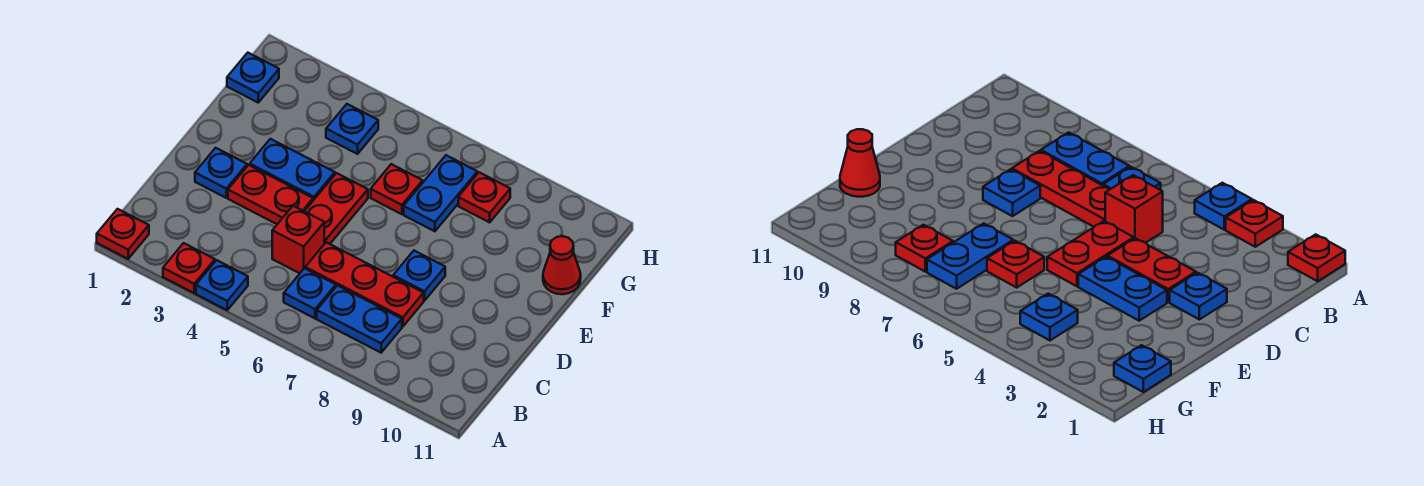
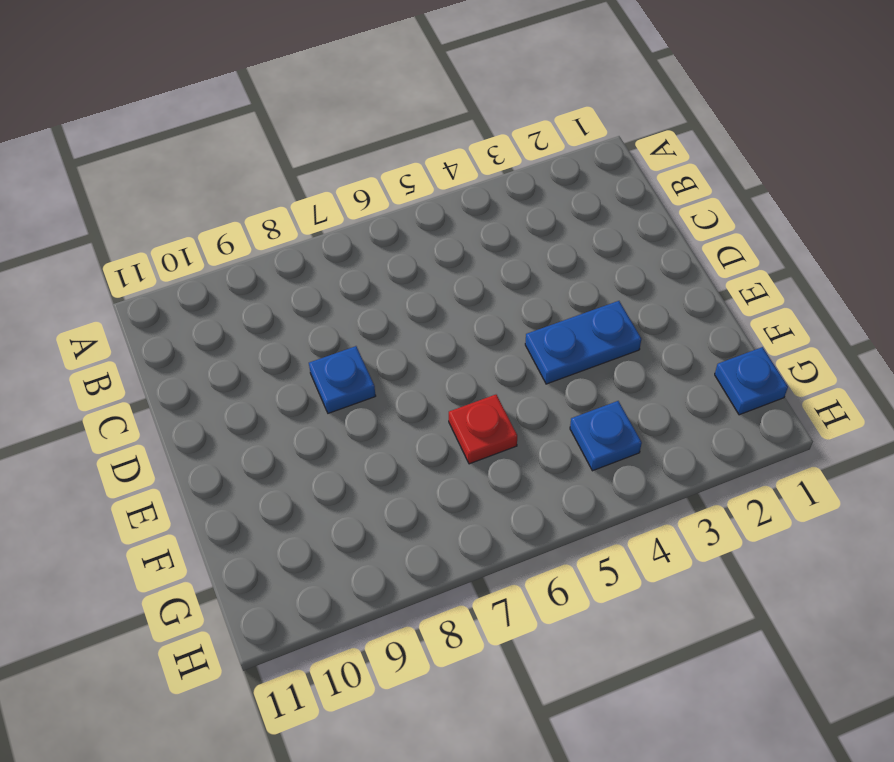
none -> red 1x1 plate [97,209,149,259]
none -> red 1x1 plate [163,243,215,293]
none -> blue 1x1 plate [196,260,248,310]

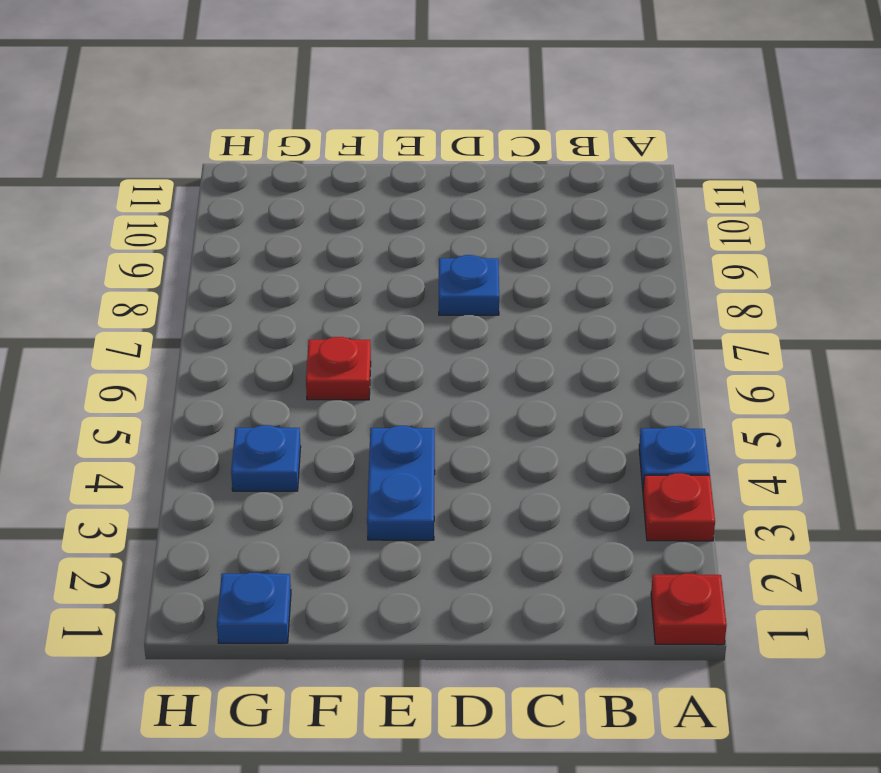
none -> blue 1x1 plate [284,268,336,318]
none -> blue 1x2 plate [317,286,402,353]
none -> red 1x1 brick [272,206,324,273]

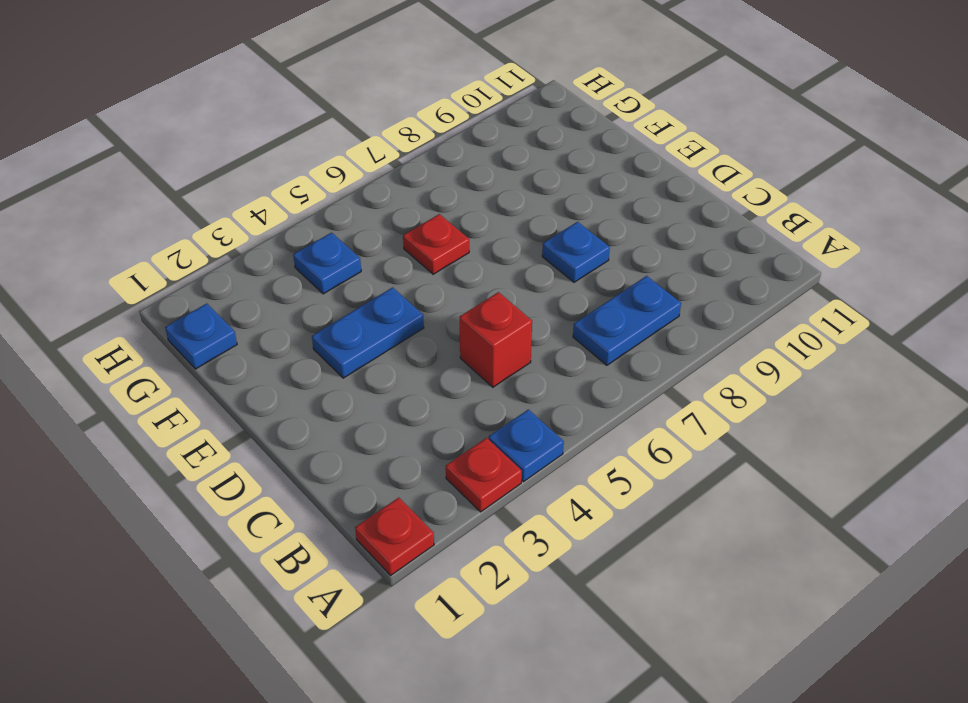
none -> blue 1x1 plate [284,268,336,318]
none -> red 1x3 plate [305,242,424,327]
none -> blue 1x1 plate [195,148,247,198]

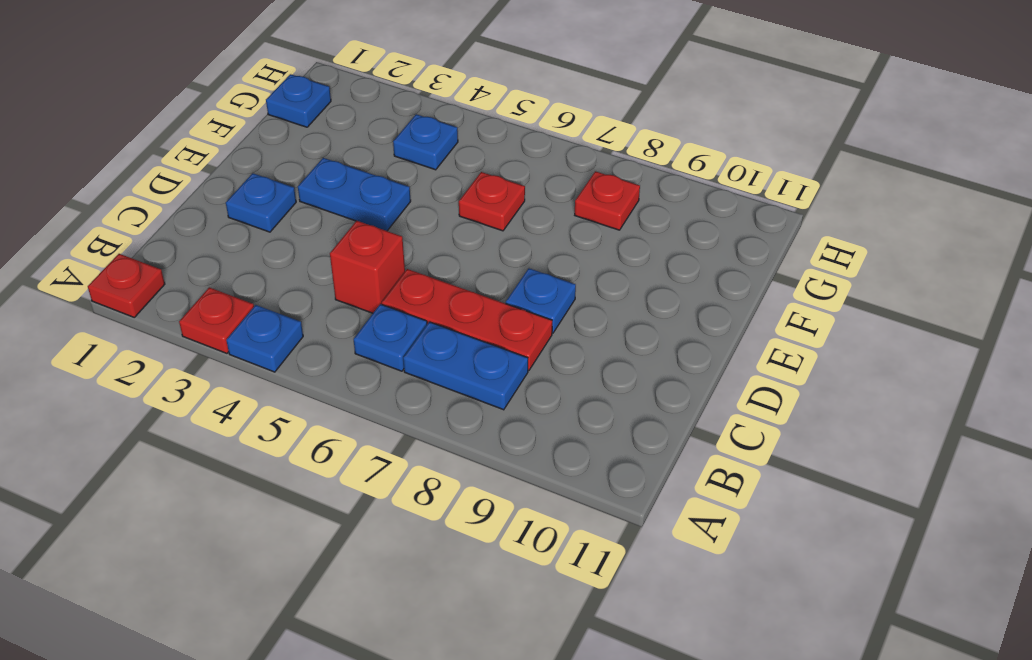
none -> red 1x2 plate [228,165,313,224]
none -> red 1x2 plate [305,173,368,244]
none -> blue 1x2 plate [404,155,477,231]

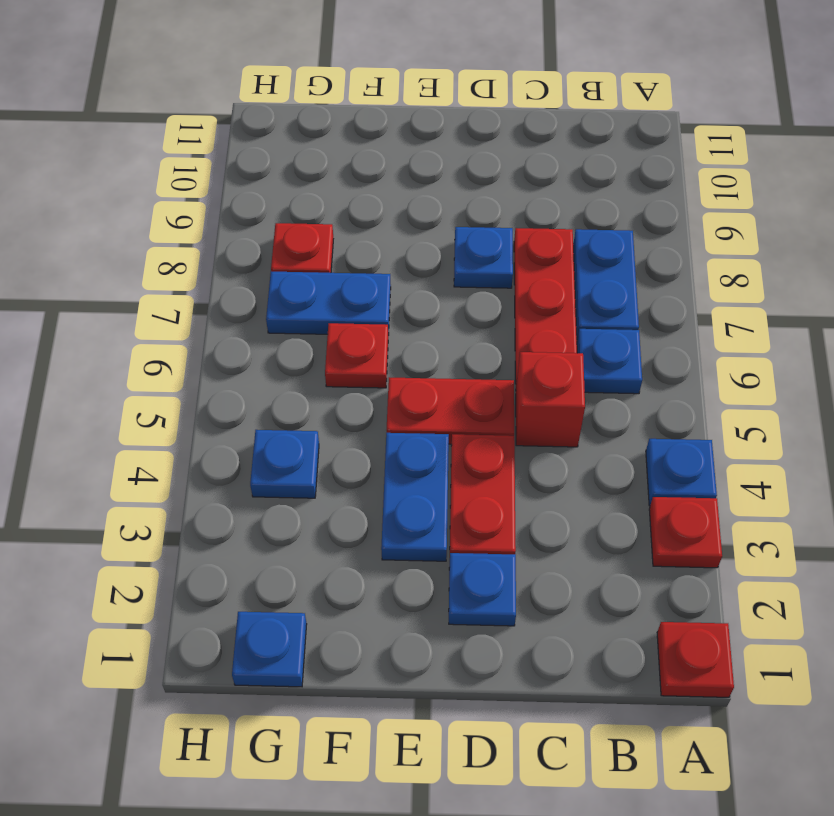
none -> red 1x1 cone [543,236,581,294]

